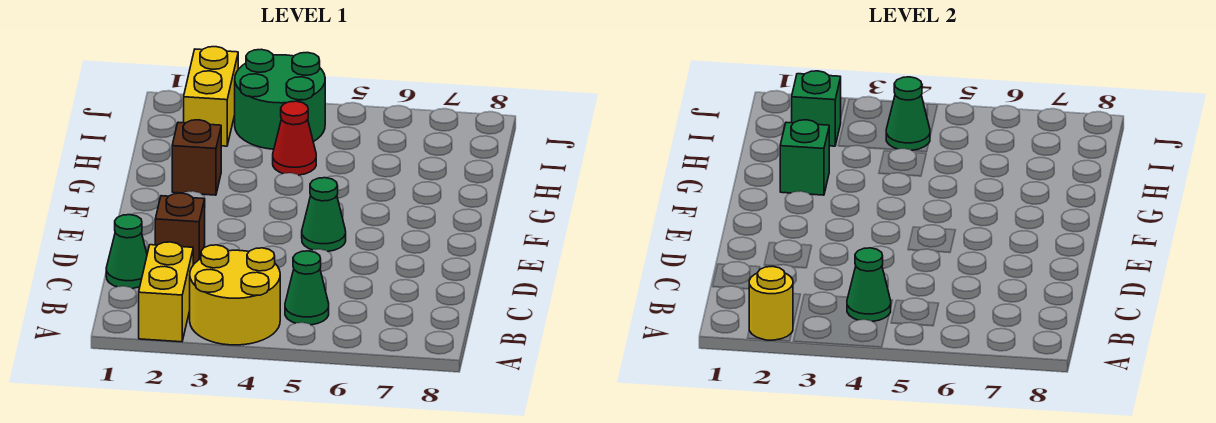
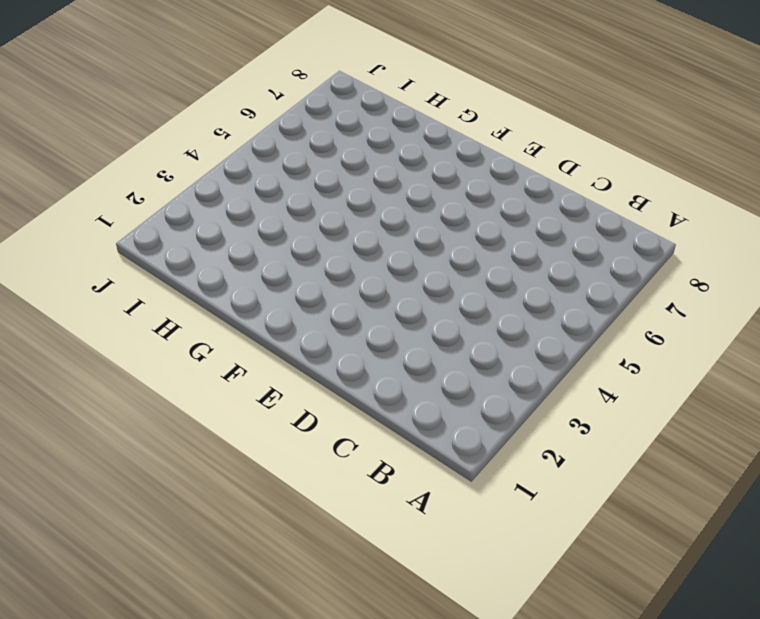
none -> yellow 1x2 brick [139,242,193,342]
none -> yellow 2x2 round brick [190,245,280,345]
none -> green 1x1 cone [285,251,329,325]

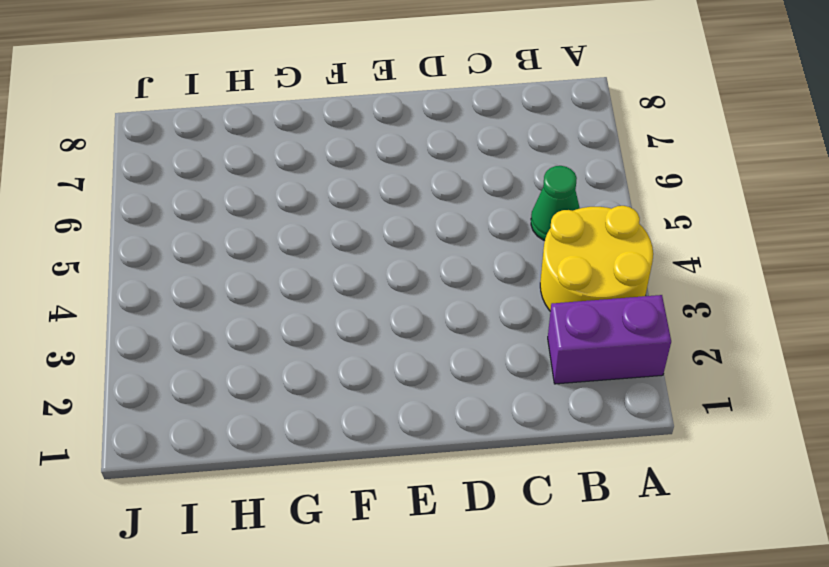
purple 1x2 brick [548,295,671,384] -> yellow 1x2 brick [139,242,193,342]
none -> green 1x1 cone [106,215,147,288]
none -> brown 1x1 brick [155,193,205,265]
none -> green 1x1 cone [302,178,346,251]

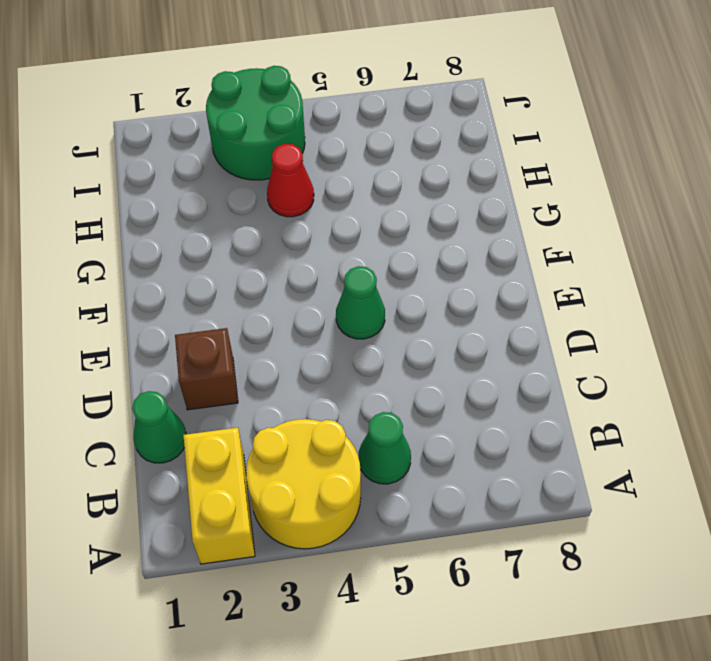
none -> brown 1x1 brick [172,120,221,195]
none -> yellow 1x2 brick [184,47,238,146]
none -> yellow 1x1 round brick [749,266,793,340]

